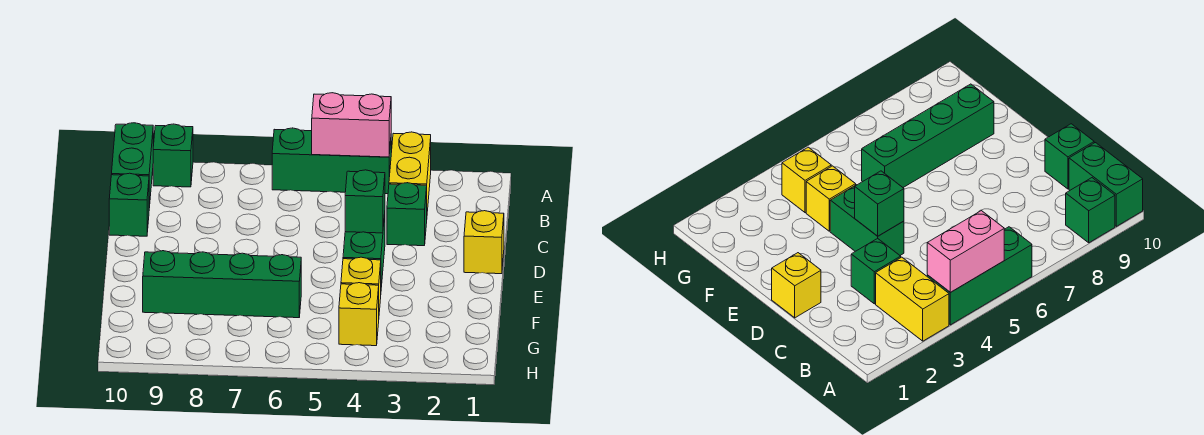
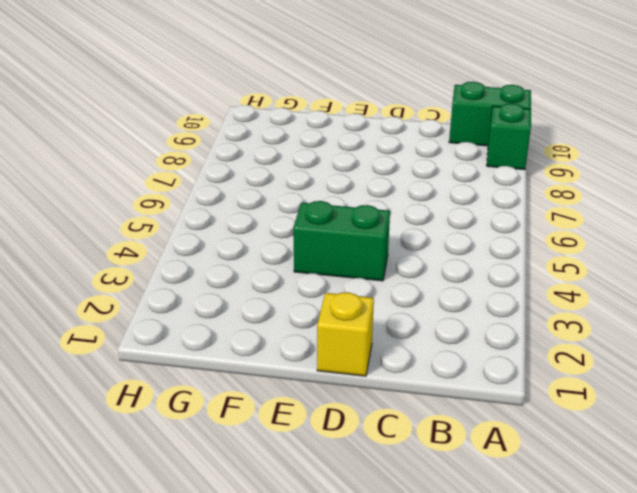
none -> yellow 1x2 brick [389,132,431,211]
none -> green 1x3 brick [272,128,391,194]
none -> green 1x1 brick [387,183,427,246]

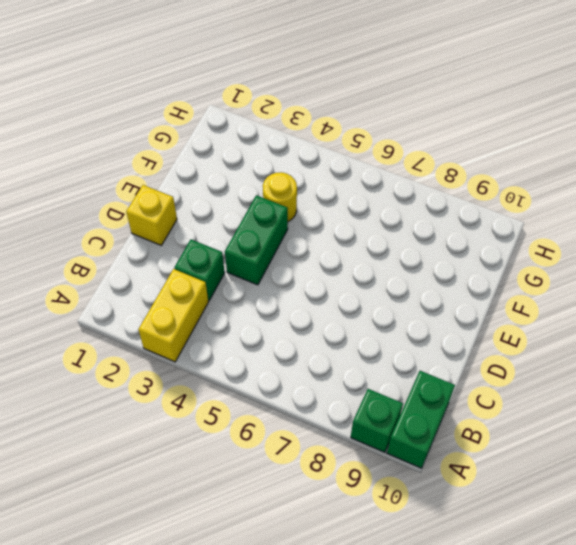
yellow 1x1 round brick [263,172,297,222] -> yellow 1x1 brick [341,257,381,312]
none -> green 1x3 brick [272,128,391,194]
none -> green 1x1 brick [109,173,149,236]
none -> green 1x4 brick [143,251,301,318]

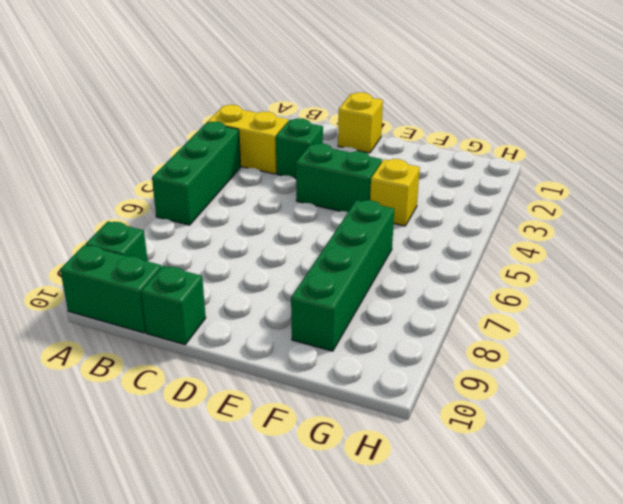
none -> yellow 1x1 brick [339,283,379,346]
none -> pink 1x2 brick [312,93,391,157]
none -> green 1x1 brick [345,170,385,233]

